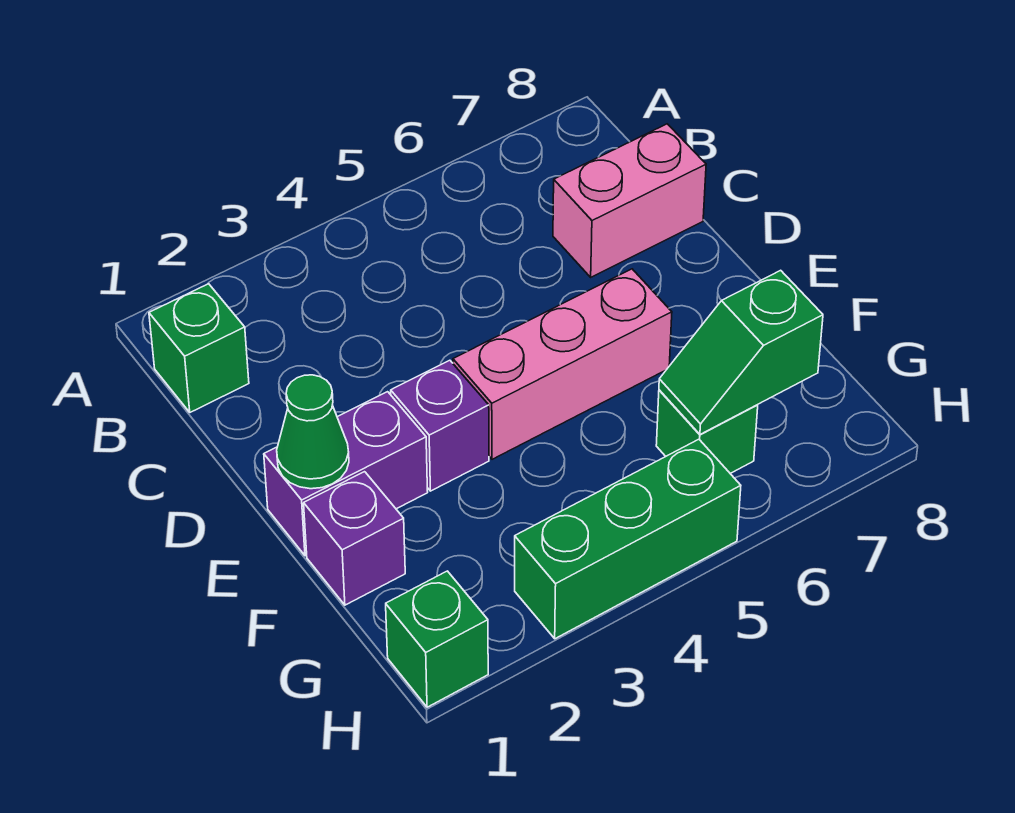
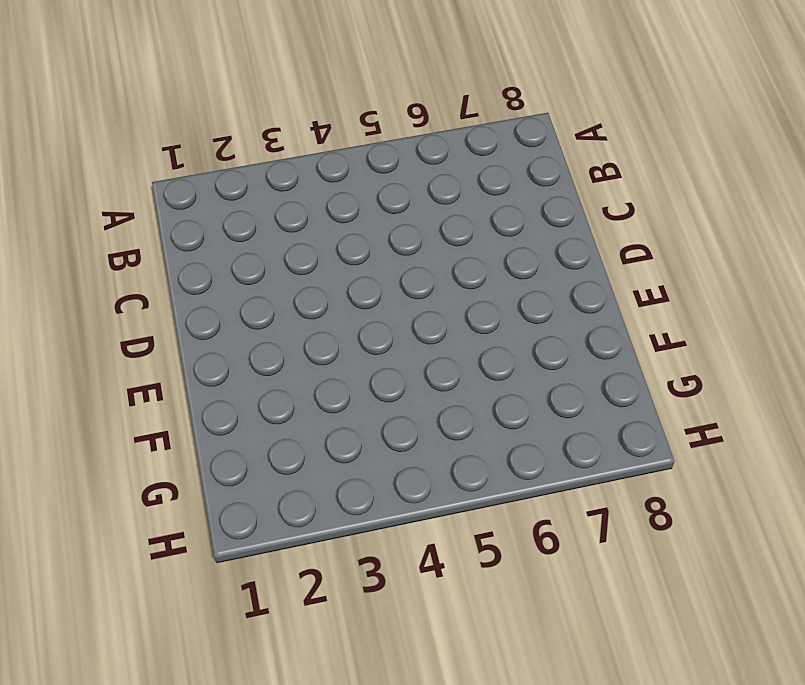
none -> green 1x1 brick [149,284,249,412]
none -> pink 1x2 brick [553,124,706,277]

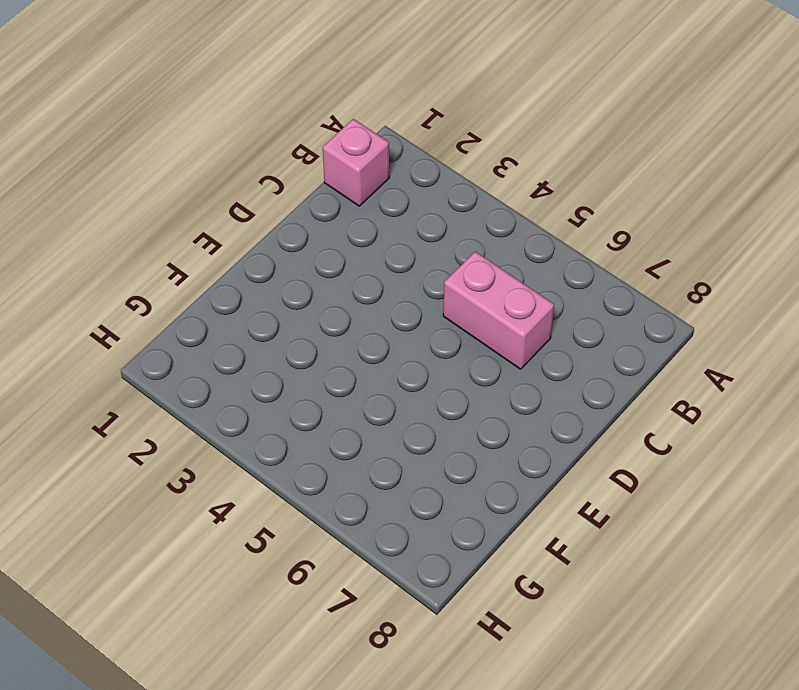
pink 1x1 brick [323,119,389,206] -> green 1x1 brick [149,284,249,412]
pink 1x2 brick [443,252,554,369] -> pink 1x2 brick moved to [553,124,706,277]
none -> purple 1x2 brick [264,392,428,556]
none -> purple 1x1 brick [391,360,489,491]

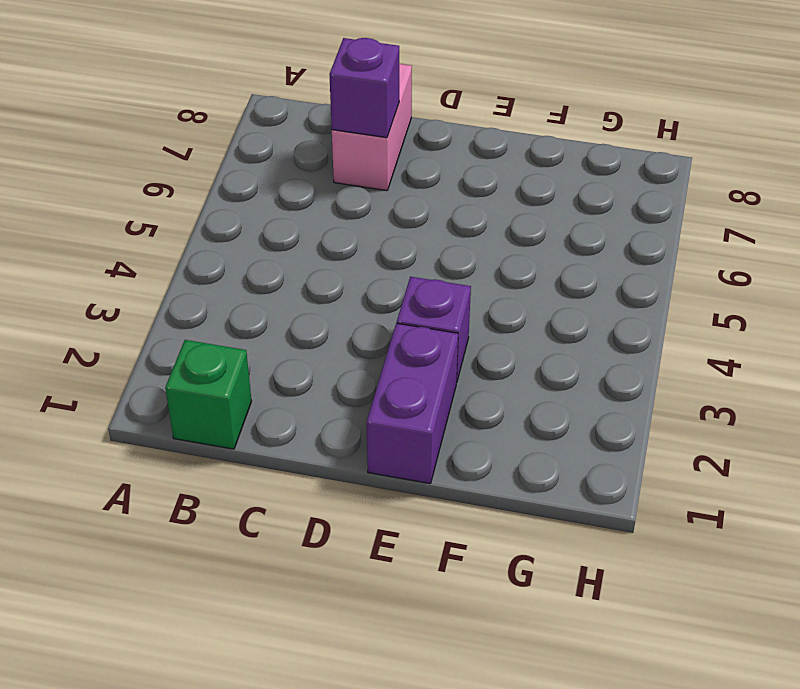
purple 1x1 brick [329,38,399,138] -> purple 1x1 brick moved to [304,472,405,605]
none -> pink 1x3 brick [453,269,672,459]
none -> green 1x1 brick [656,390,758,473]

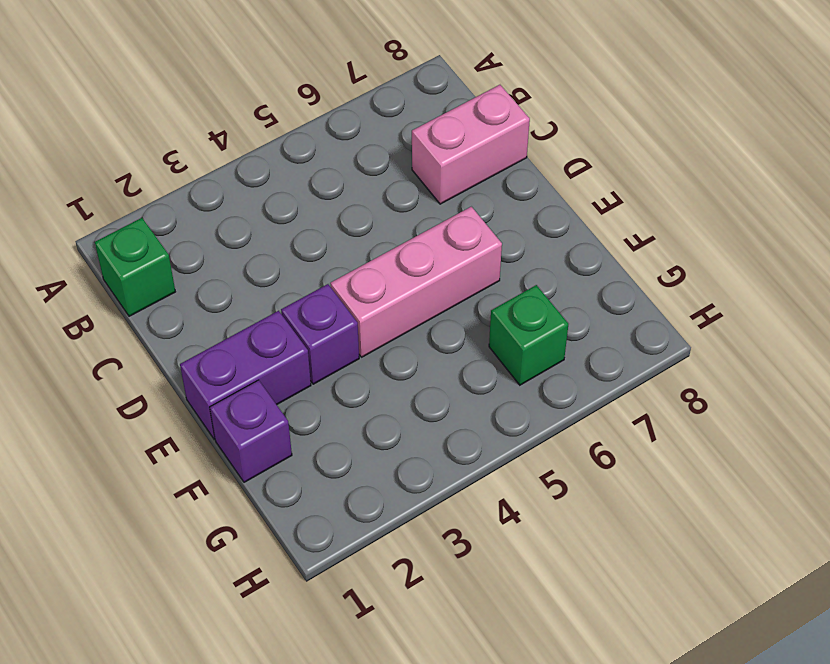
none -> green 1x1 brick [386,571,488,707]
none -> green 1x3 brick [515,439,741,639]

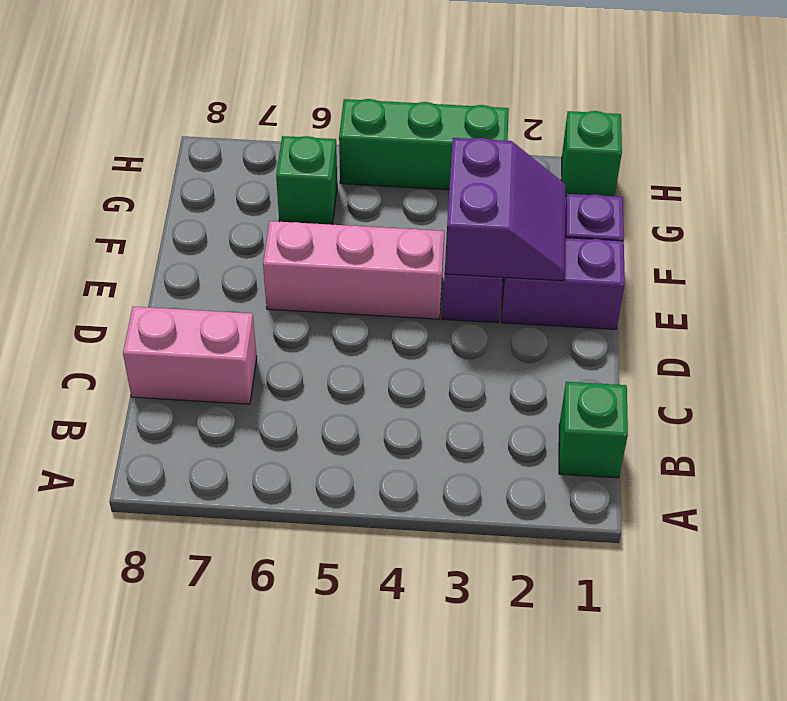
purple 2x2 slope [445,138,565,281] -> none
none -> green 1x1 cone [277,375,349,489]
none -> green 1x2 slope [659,270,823,434]

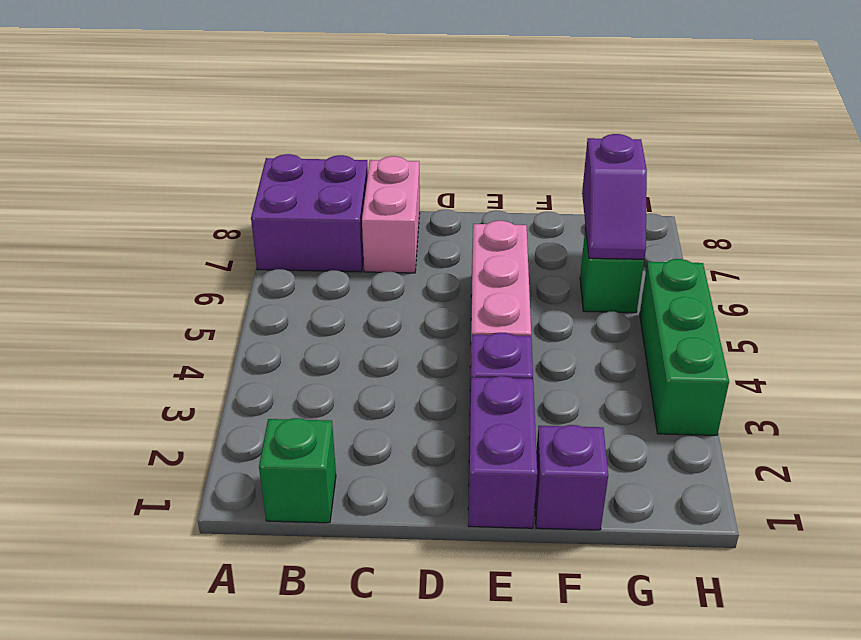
purple 2x2 brick [251,154,368,272] -> none
purple 1x2 slope [582,134,647,259] -> green 1x2 slope [659,270,823,434]
none -> green 1x1 brick [386,571,488,707]
none -> green 1x1 cone [277,375,349,489]

